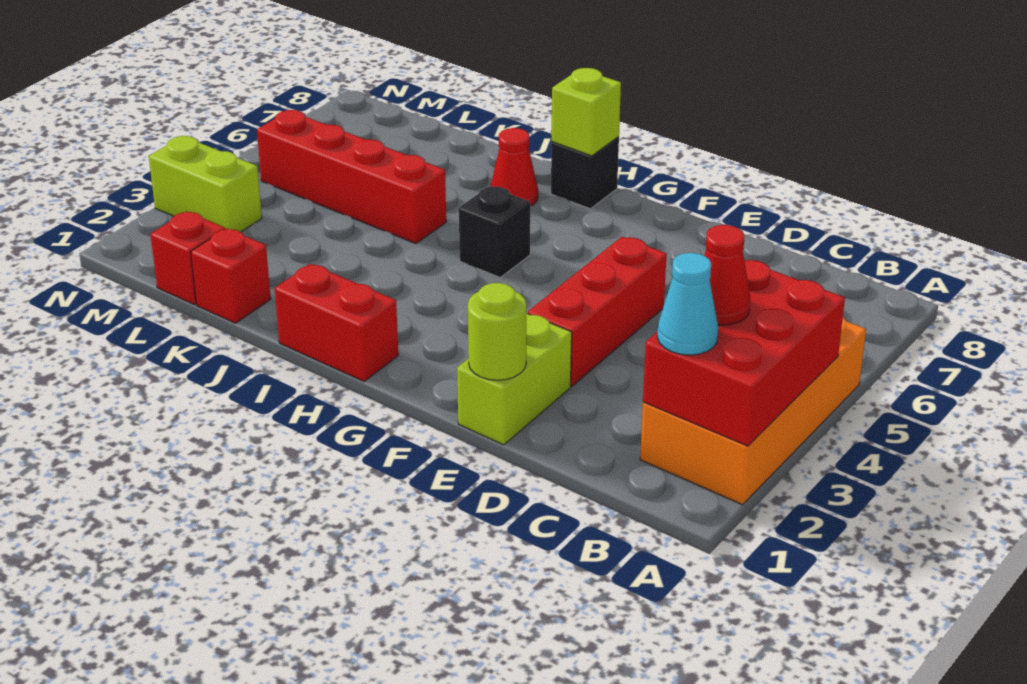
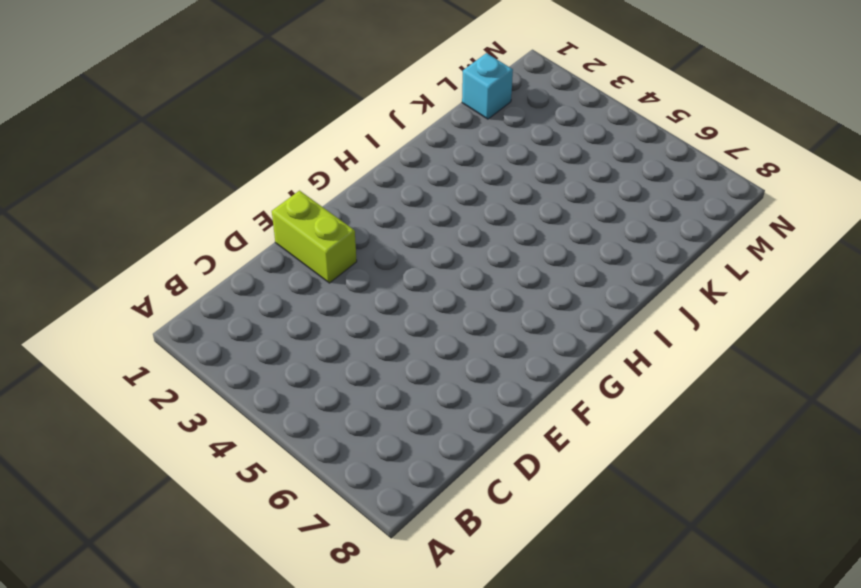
cyan 1x1 brick [462,53,513,119] -> red 1x1 brick [150,211,225,305]
none -> orange 2x4 brick [640,317,866,505]
none -> red 1x3 brick [528,237,667,386]
none -> red 1x2 brick [275,264,398,381]

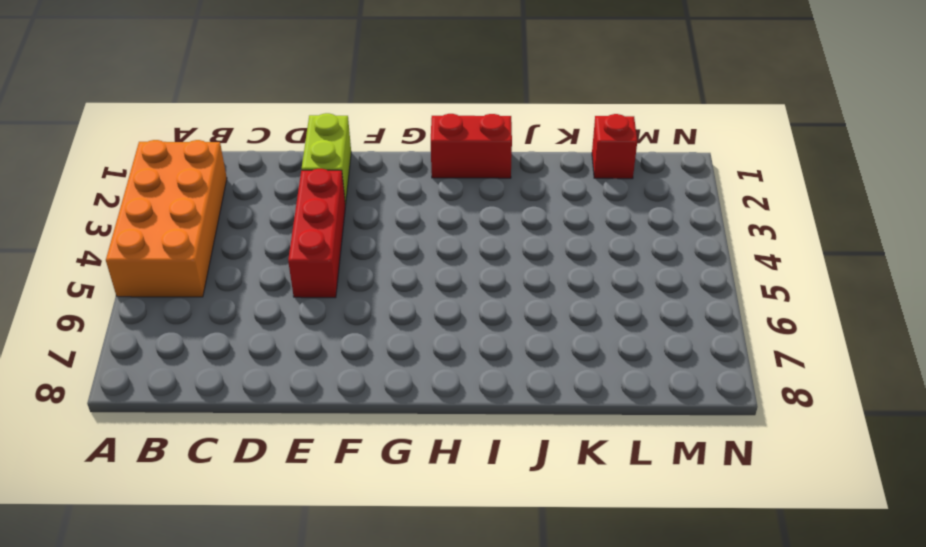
none -> black 1x1 brick [459,186,530,277]
none -> black 1x1 brick [551,137,619,209]
none -> red 1x1 cone [490,128,538,206]

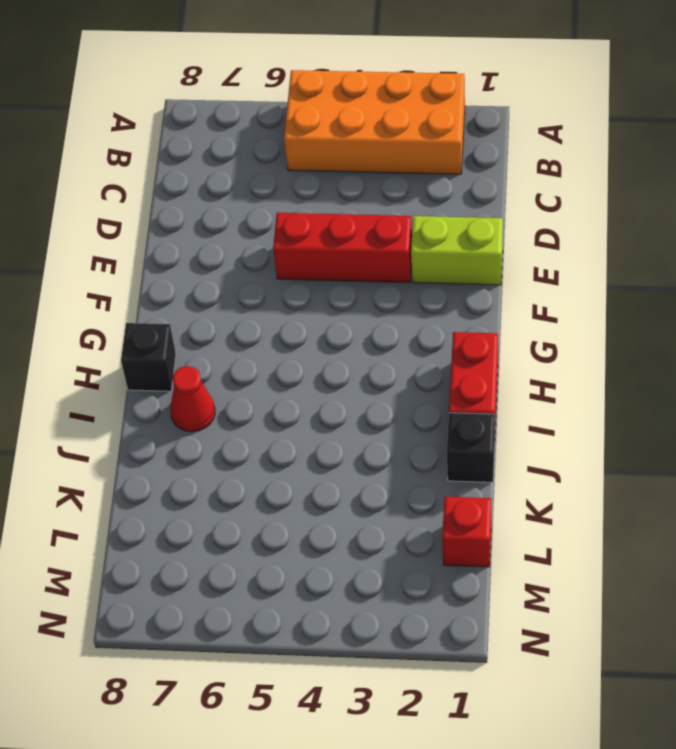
black 1x1 brick [447,413,495,482] -> black 1x1 brick moved to [459,186,530,277]
none -> red 1x4 brick [257,110,446,243]
none -> red 1x1 brick [191,228,271,323]
none -> lime 1x2 brick [149,136,262,232]

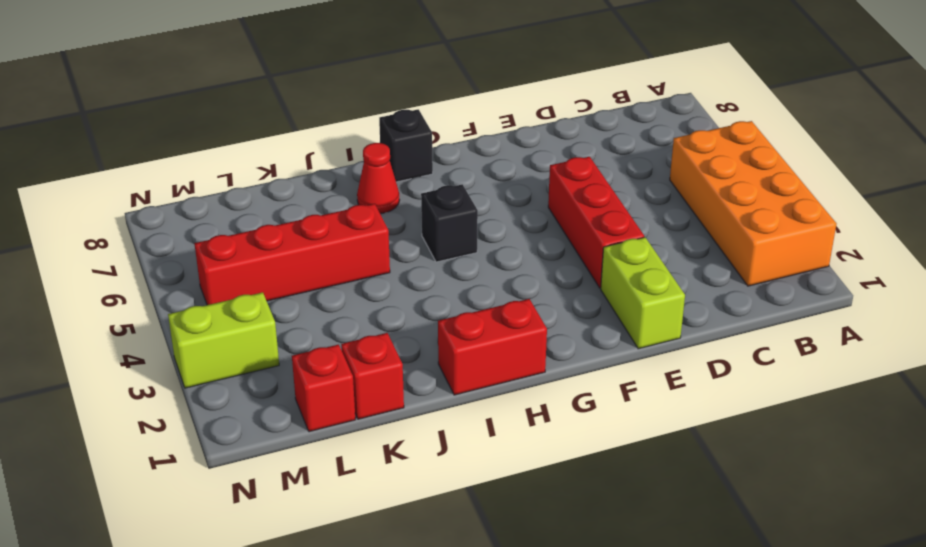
none -> red 2x3 brick [643,260,845,446]
none -> lime 1x1 round brick [468,283,526,380]
none -> lime 1x1 brick [552,68,621,156]

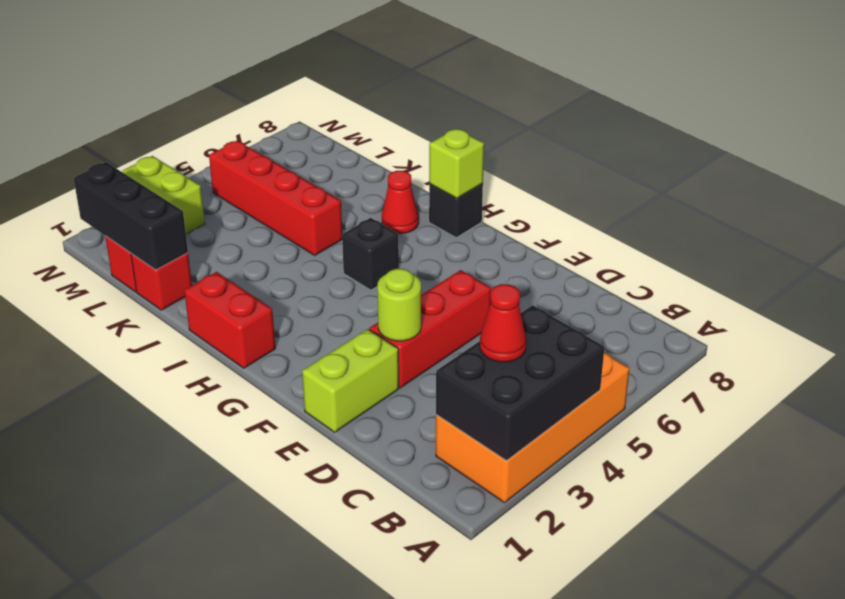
black 2x3 brick [436,305,604,461] -> red 2x3 brick [643,260,845,446]
lime 1x1 round brick [377,269,421,341] -> lime 1x1 round brick moved to [468,283,526,380]
black 1x3 brick [74,162,188,270] -> none
none -> cyan 1x1 cone [657,253,718,355]

